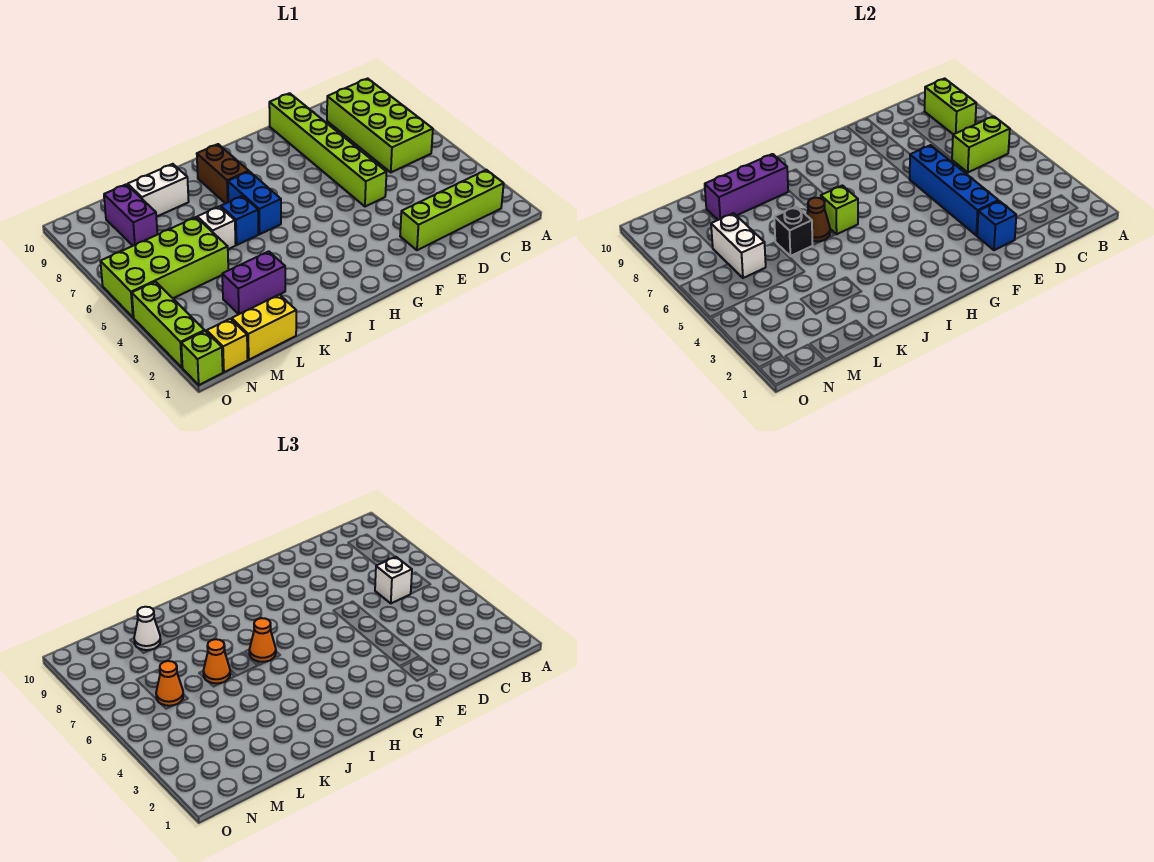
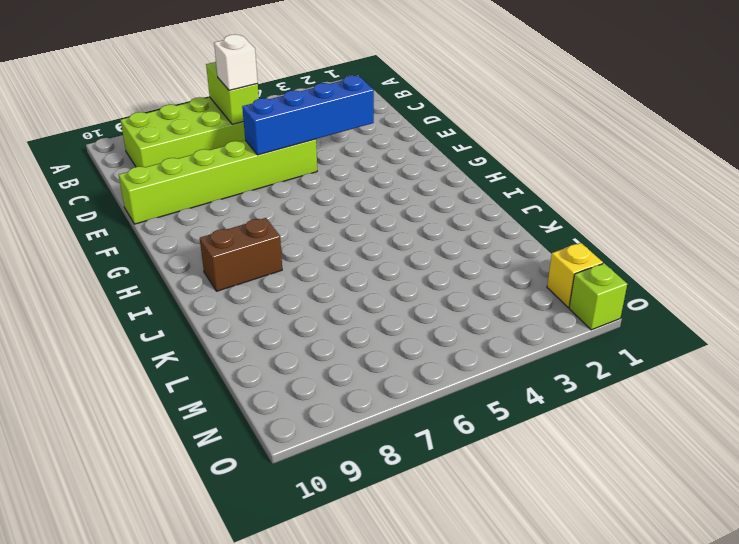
none -> lime 1x4 brick [400,170,504,250]
none -> blue 1x2 brick [228,171,281,234]
none -> blue 1x1 brick [221,196,258,245]

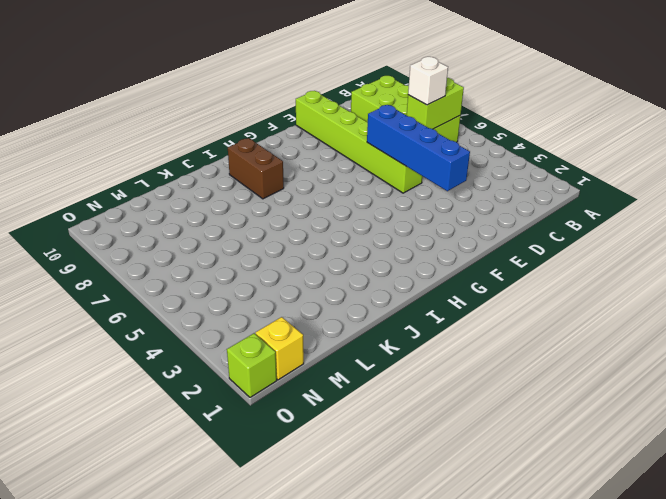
none -> lime 1x4 brick [400,170,504,250]
none -> blue 1x2 brick [228,171,281,234]
none -> blue 1x1 brick [221,196,258,245]

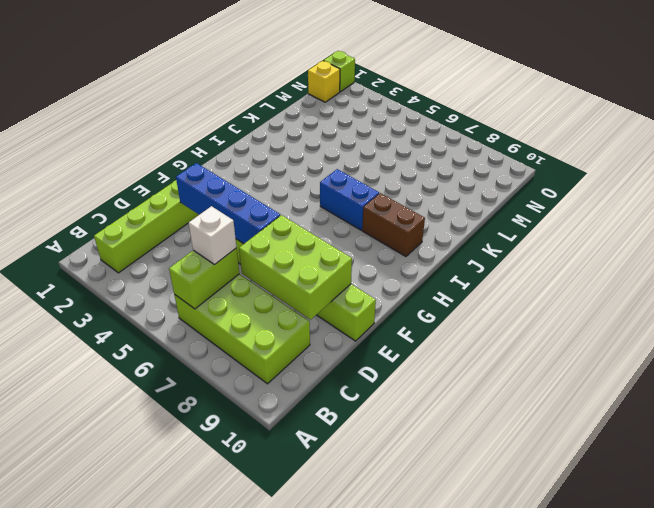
lime 2x3 brick [239,215,352,320] -> none
none -> blue 1x1 brick [221,196,258,245]
none -> purple 1x2 brick [222,251,285,314]
none -> white 1x1 brick [197,206,236,249]

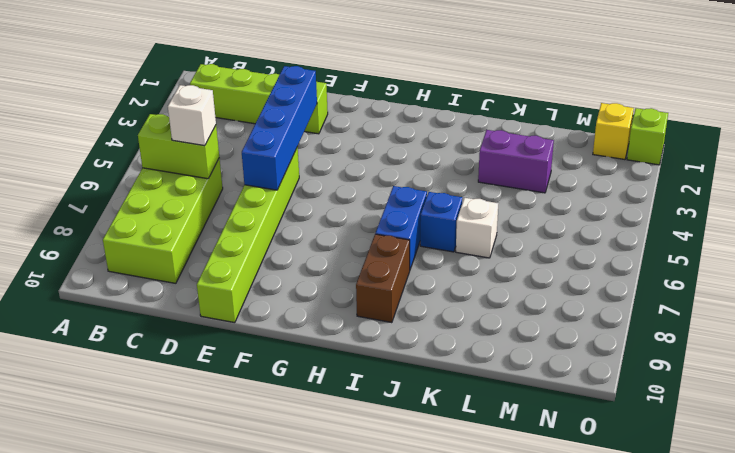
none -> white 1x2 brick [128,164,189,217]
none -> yellow 1x2 brick [232,294,296,360]
none -> lime 2x4 brick [100,217,228,317]

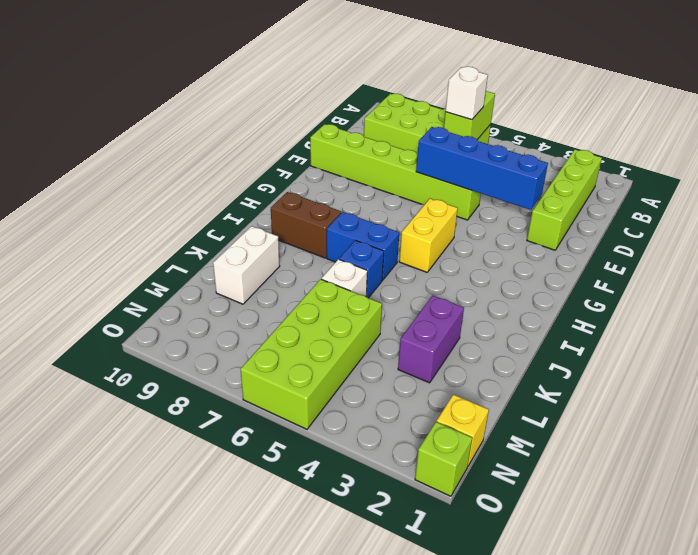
yellow 1x2 brick [399,199,458,272] -> yellow 1x2 brick moved to [232,294,296,360]
none -> purple 1x2 brick [104,184,157,246]
none -> lime 1x3 brick [132,282,205,367]
none -> lime 1x2 brick [925,78,976,135]

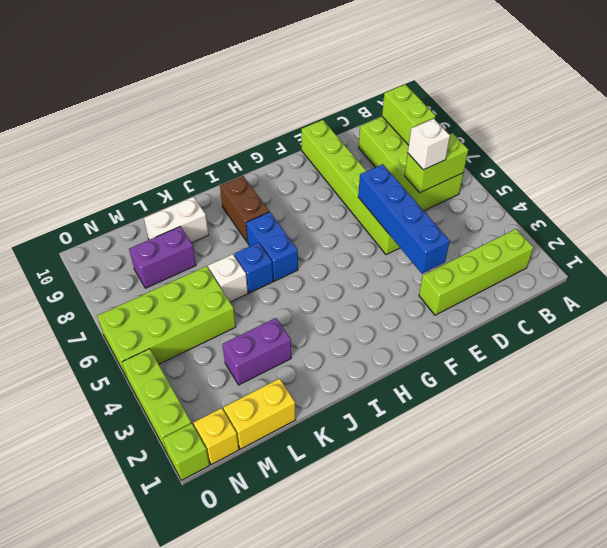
purple 1x2 brick [129,226,196,288] -> purple 1x2 brick turned to [104,184,157,246]
none -> blue 1x1 brick [977,201,1016,250]
none -> lime 1x1 brick [821,185,858,234]
none -> brown 1x1 cone [807,198,830,242]

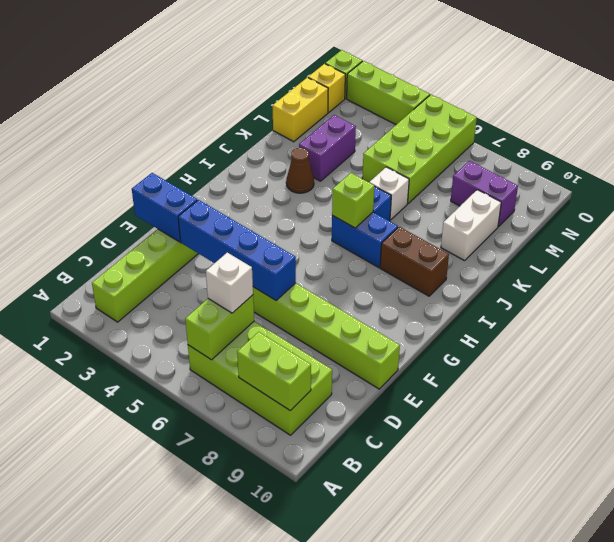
blue 1x2 brick [132,173,197,242] -> blue 1x1 brick [977,201,1016,250]
brown 1x1 cone [286,148,314,193] -> brown 1x1 cone moved to [807,198,830,242]
none -> purple 1x3 brick [705,154,788,220]
none -> black 1x1 brick [774,206,813,256]
none -> white 1x2 brick [711,213,766,278]

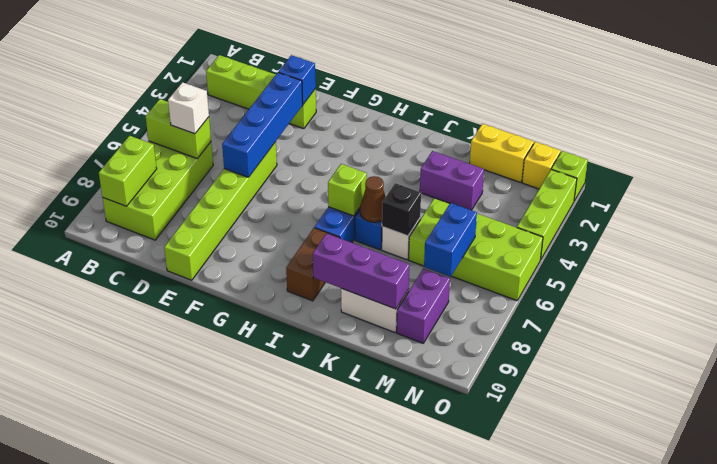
blue 1x2 brick [424,203,477,277] -> white 1x2 brick [711,213,766,278]
none -> orange 1x1 cone [249,618,276,662]
none -> orange 1x1 cone [203,639,230,683]
none -> white 1x1 cone [134,607,161,650]

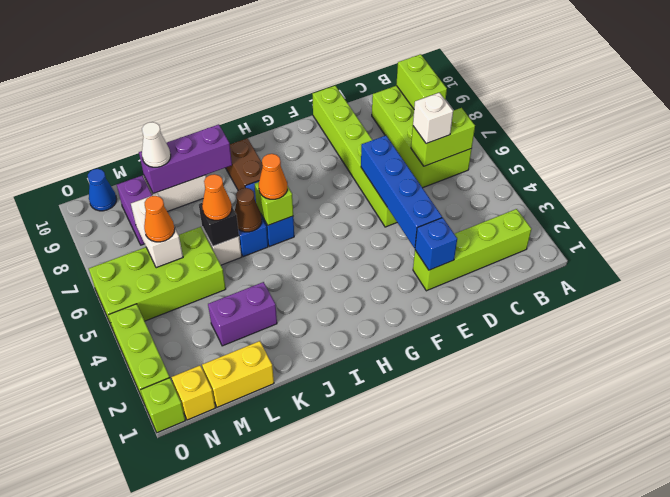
blue 1x1 cone [88,169,117,211] -> none

